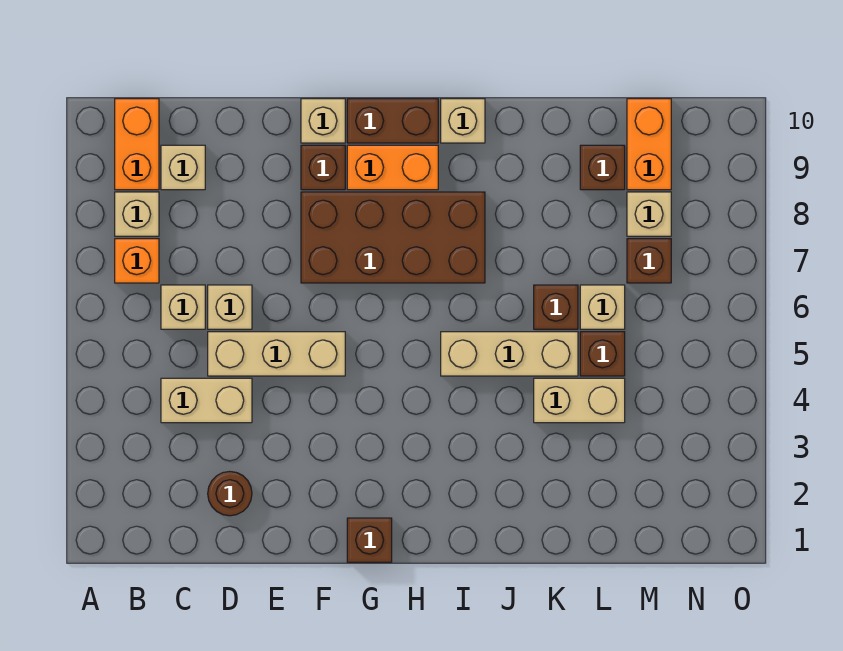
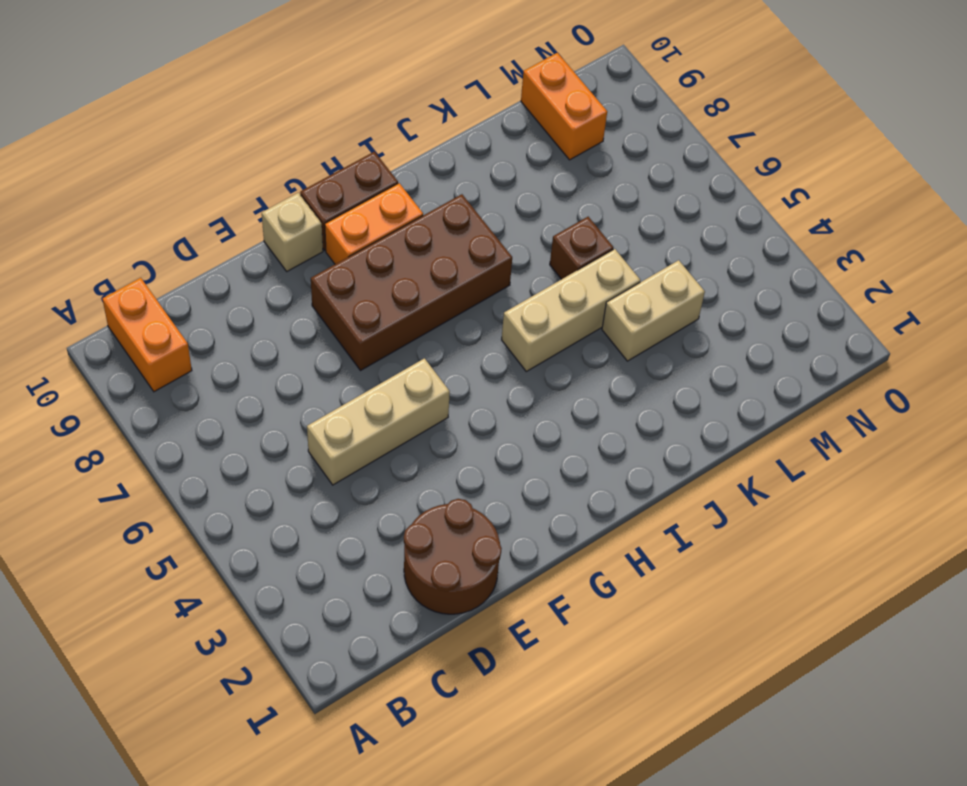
brown 2x2 round brick [404,499,502,614] -> brown 1x1 round brick [208,472,252,516]
none -> orange 1x1 brick [115,239,159,283]
none -> tan 1x1 brick [115,192,159,236]
none -> tan 1x2 brick [161,378,252,423]

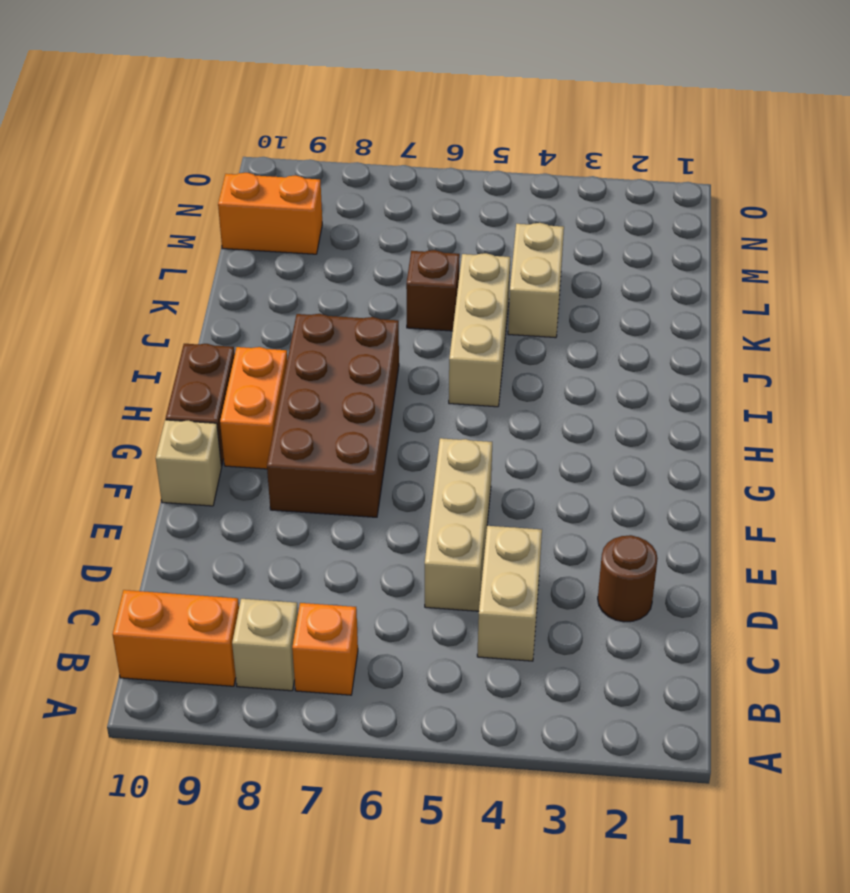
none -> tan 1x1 brick [161,285,205,329]
none -> tan 1x1 brick [161,145,205,190]
none -> tan 1x1 brick [208,285,252,329]

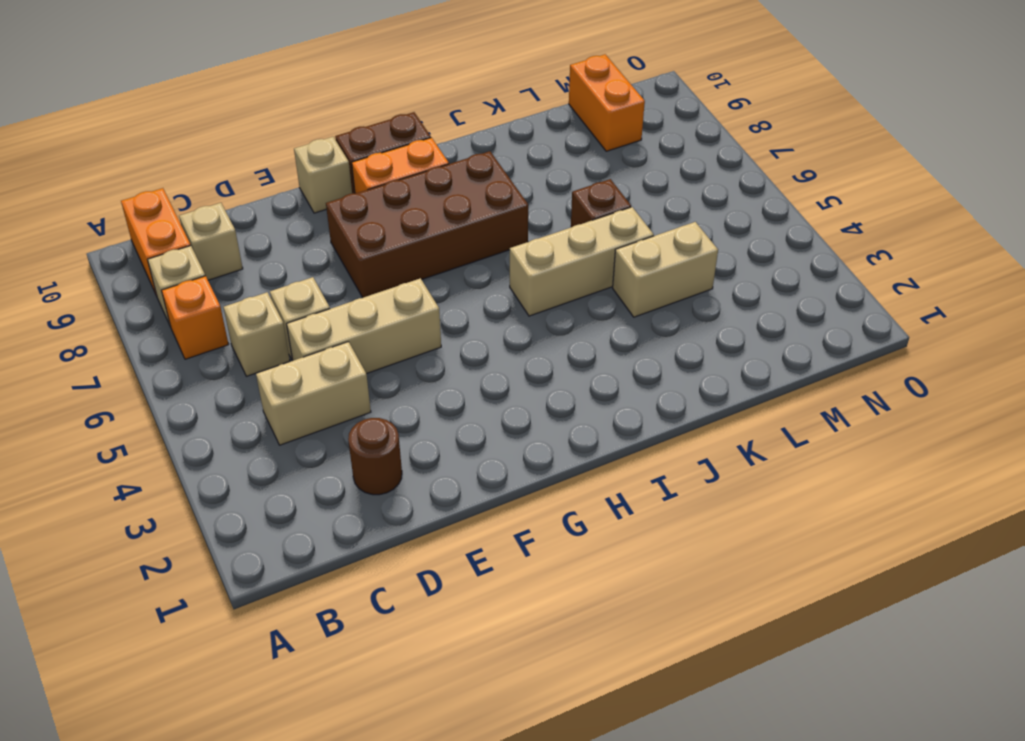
none -> brown 1x1 brick [301,145,345,190]
none -> brown 1x1 brick [347,518,392,562]
none -> tan 1x1 brick [441,99,485,143]

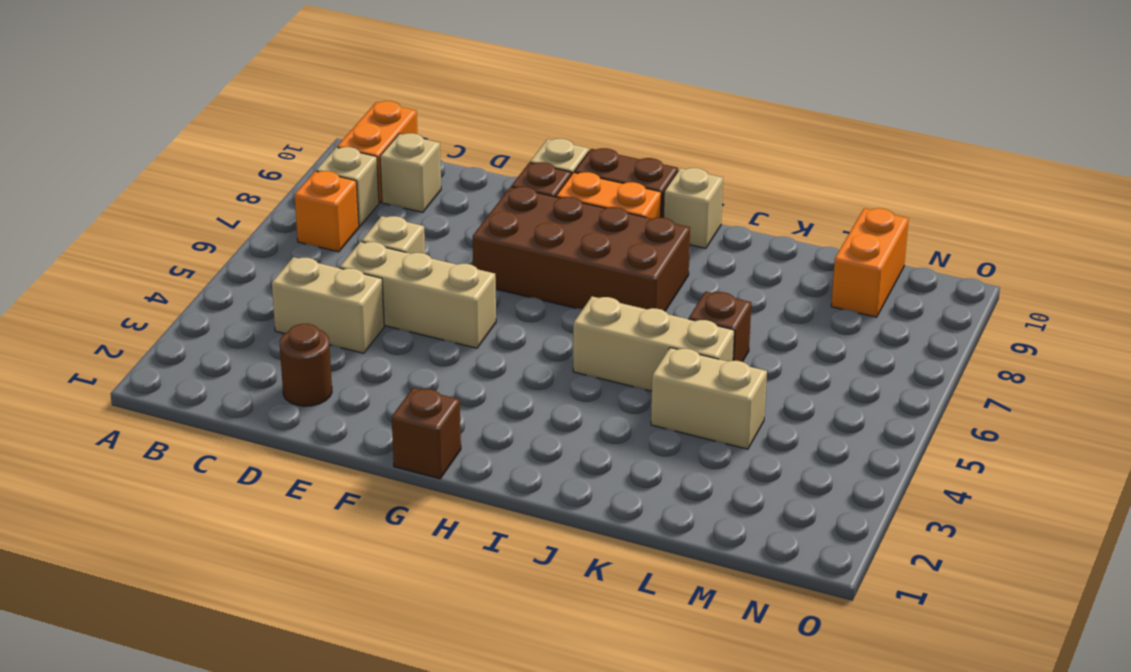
none -> tan 1x1 brick [161,285,205,329]
none -> brown 1x1 brick [580,332,625,376]
none -> tan 1x1 brick [580,285,625,329]

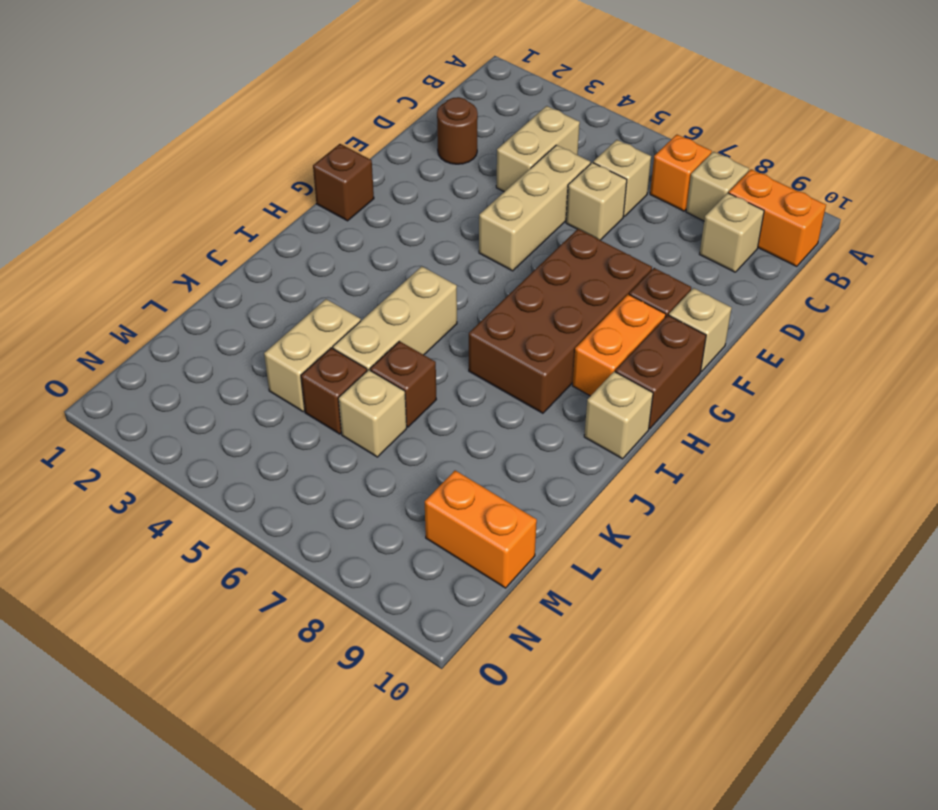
none -> brown 1x1 brick [580,145,625,190]
none -> brown 1x1 brick [627,239,671,283]
none -> tan 1x1 brick [627,192,671,236]

